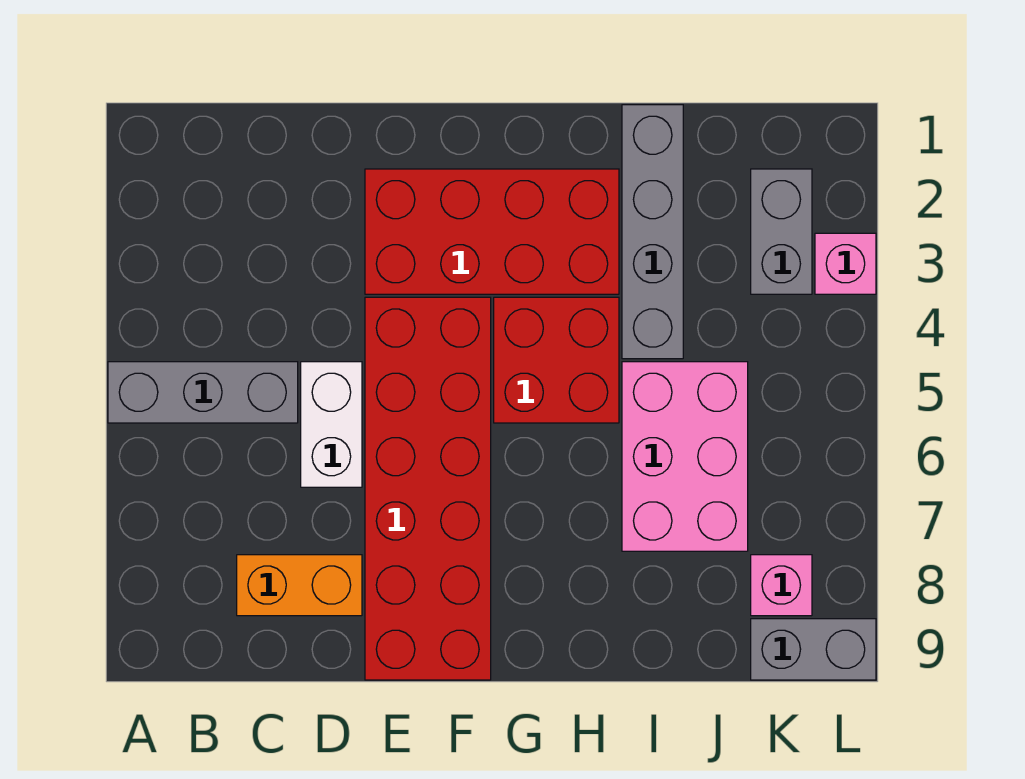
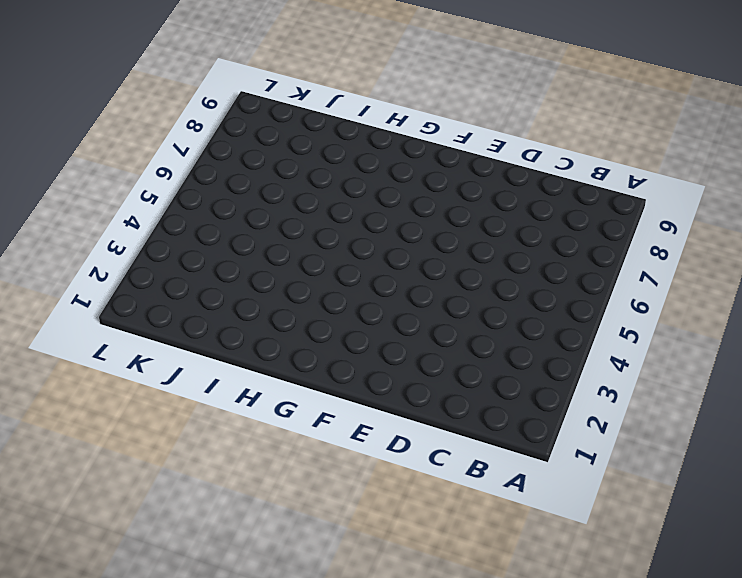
none -> grey 1x3 brick [108,362,298,423]
none -> orange 1x2 brick [237,555,362,616]
none -> white 1x2 brick [301,362,362,487]

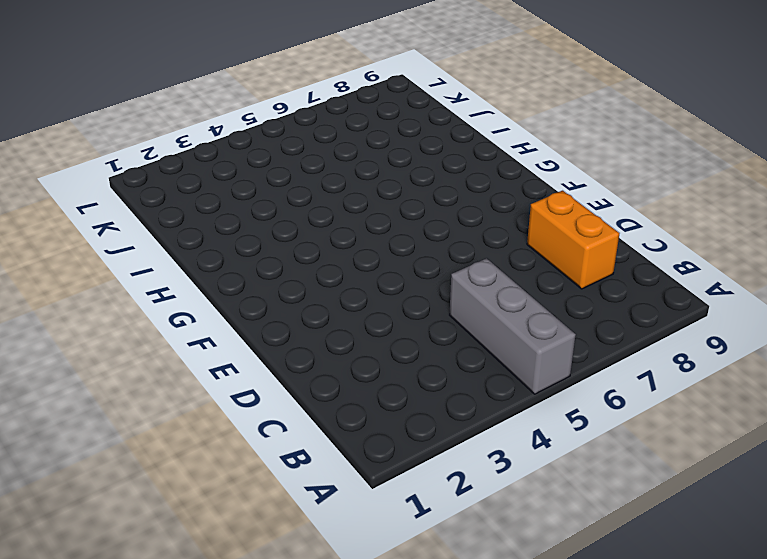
none -> white 1x2 brick [301,362,362,487]
none -> red 2x4 brick [365,169,619,294]
none -> red 2x6 brick [365,297,491,680]

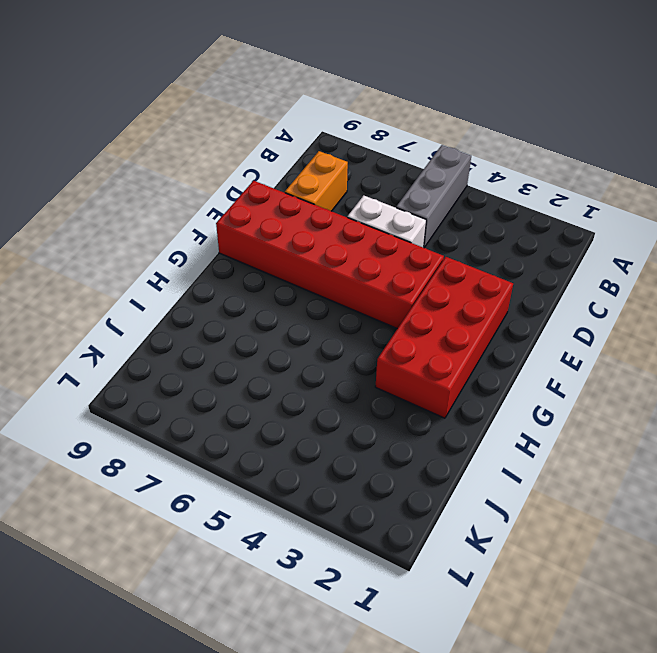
none -> red 2x2 brick [494,297,619,423]
none -> grey 1x4 brick [622,105,683,359]
none -> pink 2x3 brick [622,362,748,551]

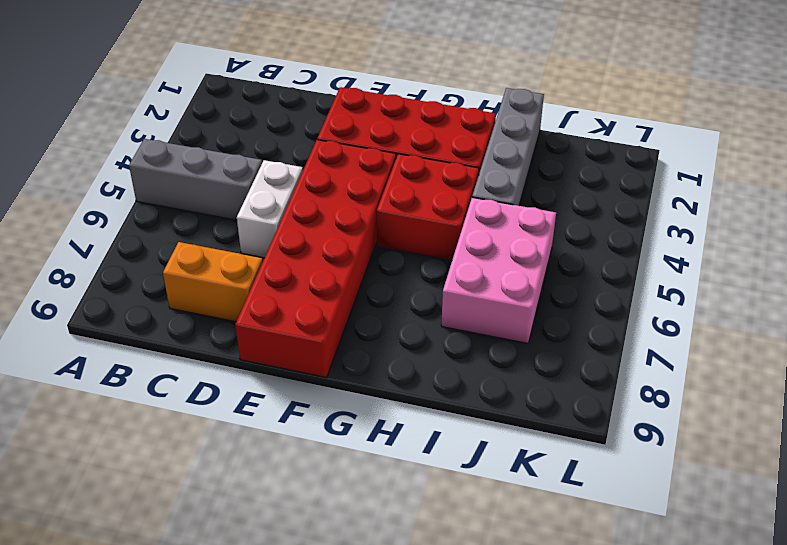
none -> grey 1x2 brick [751,169,812,294]
none -> pink 1x1 brick [751,555,812,616]
none -> grey 1x2 brick [751,619,876,680]

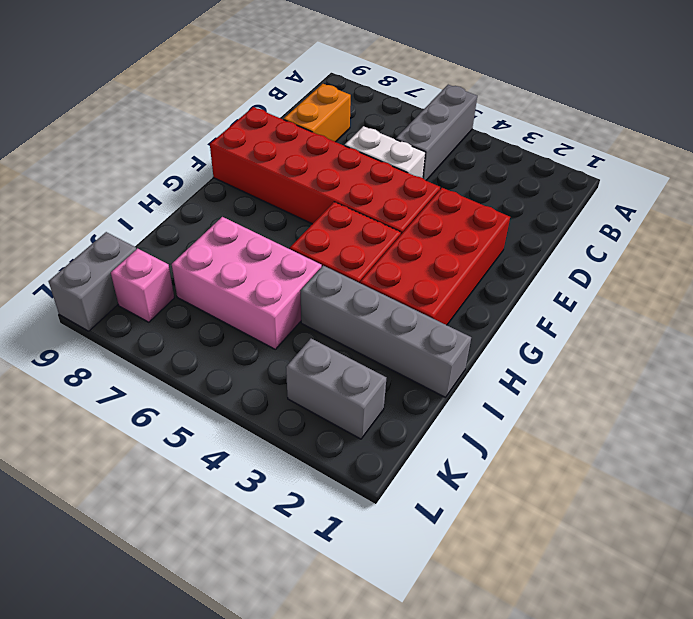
none -> pink 1x1 brick [815,233,876,294]

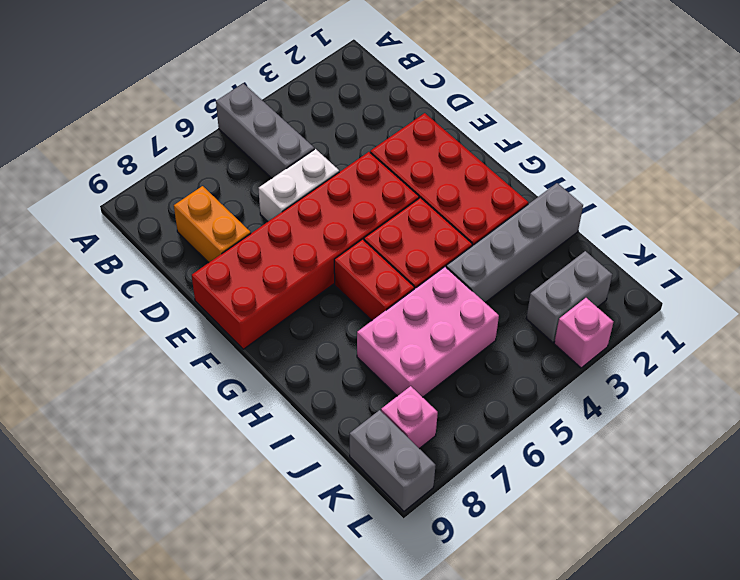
red 1x2 brick [334,239,414,321] -> none

